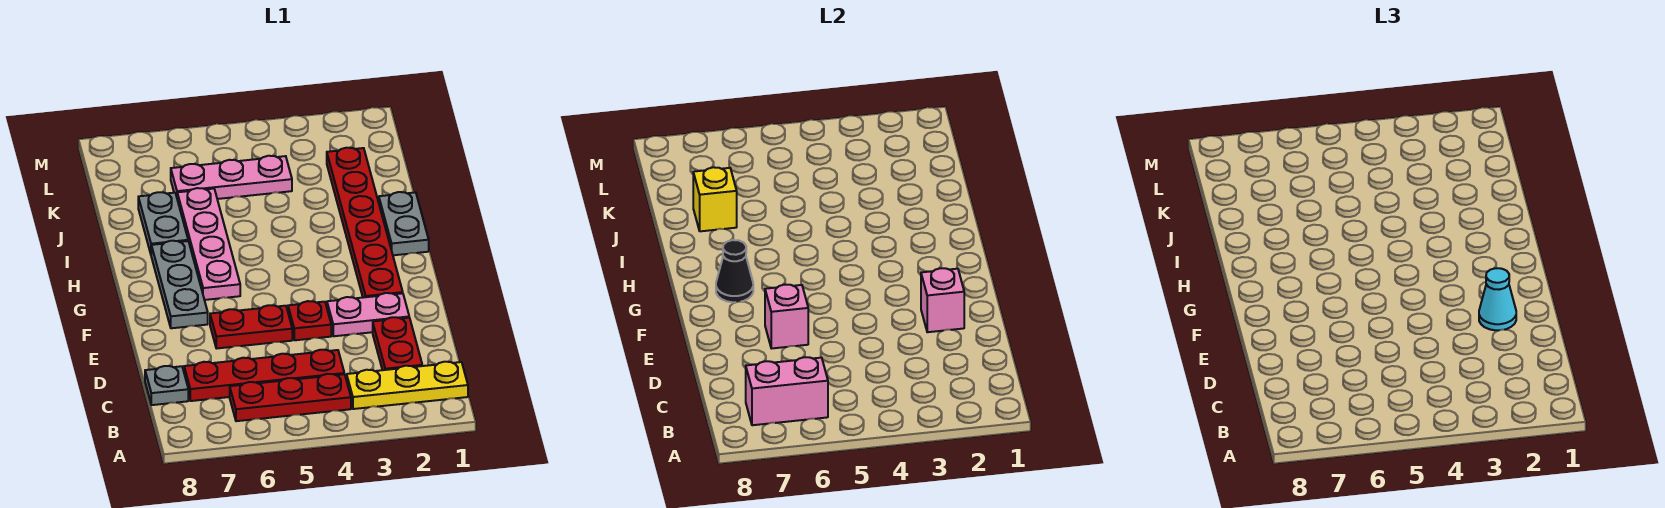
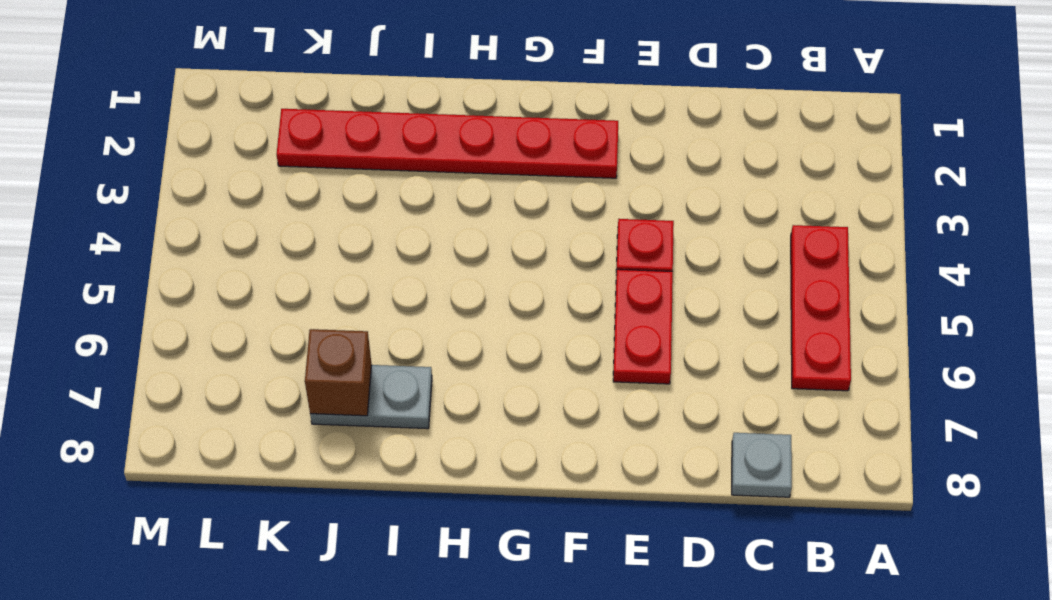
brown 1x1 brick [305,329,372,416] -> yellow 1x1 brick [693,167,737,231]
none -> yellow 1x3 plate [347,362,468,409]
none -> red 1x2 plate [373,317,422,370]
none -> red 1x4 plate [184,350,344,401]

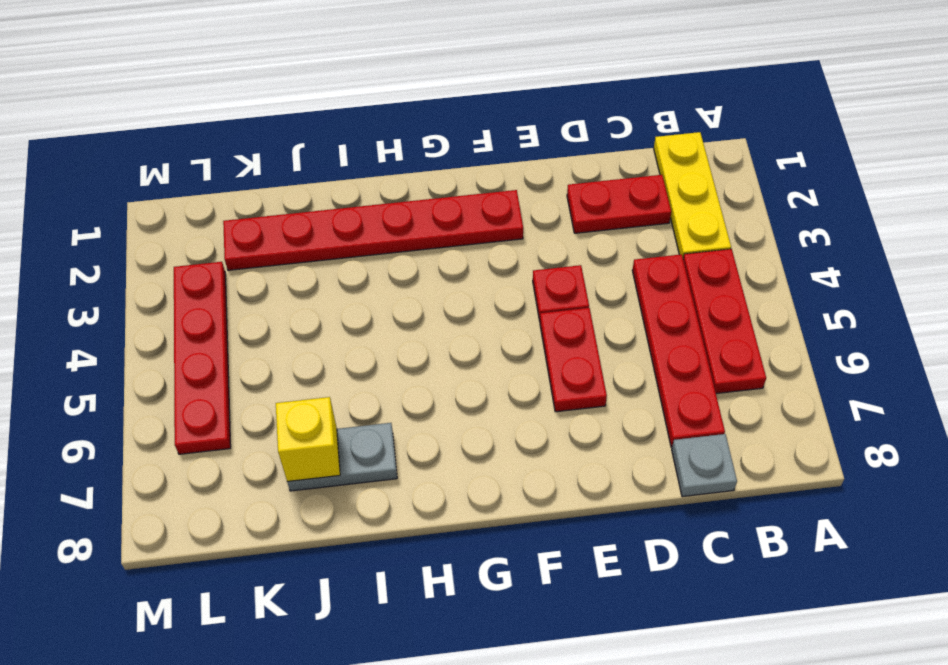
red 1x4 plate [174,262,231,454] -> none
none -> pink 1x2 plate [327,293,409,336]
none -> grey 1x3 plate [151,241,208,328]
none -> pink 1x4 plate [177,188,240,300]

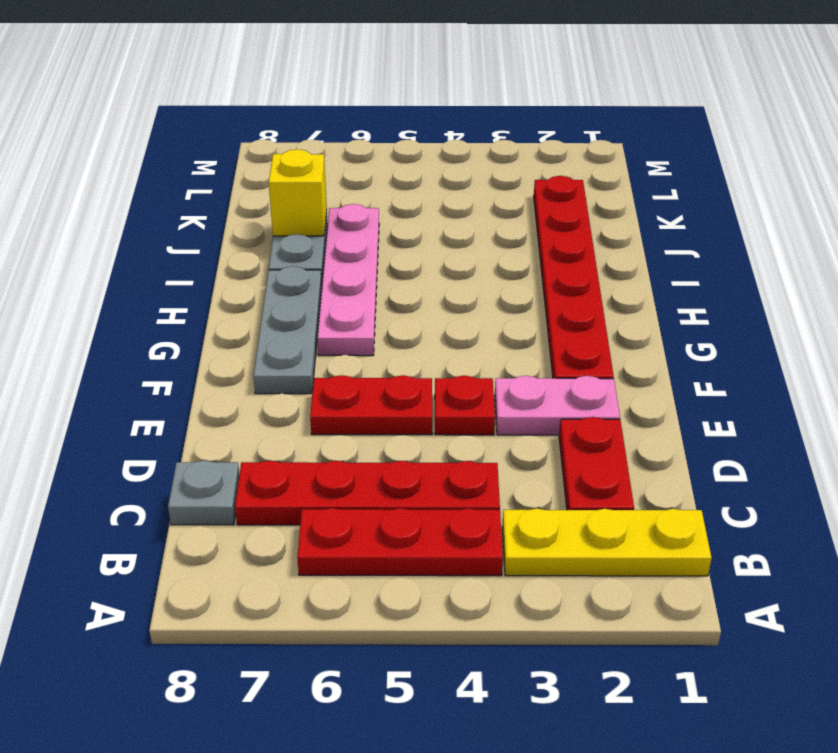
none -> grey 1x2 plate [379,192,429,255]
none -> pink 1x3 plate [171,156,292,199]
none -> pink 1x2 brick [746,357,828,425]

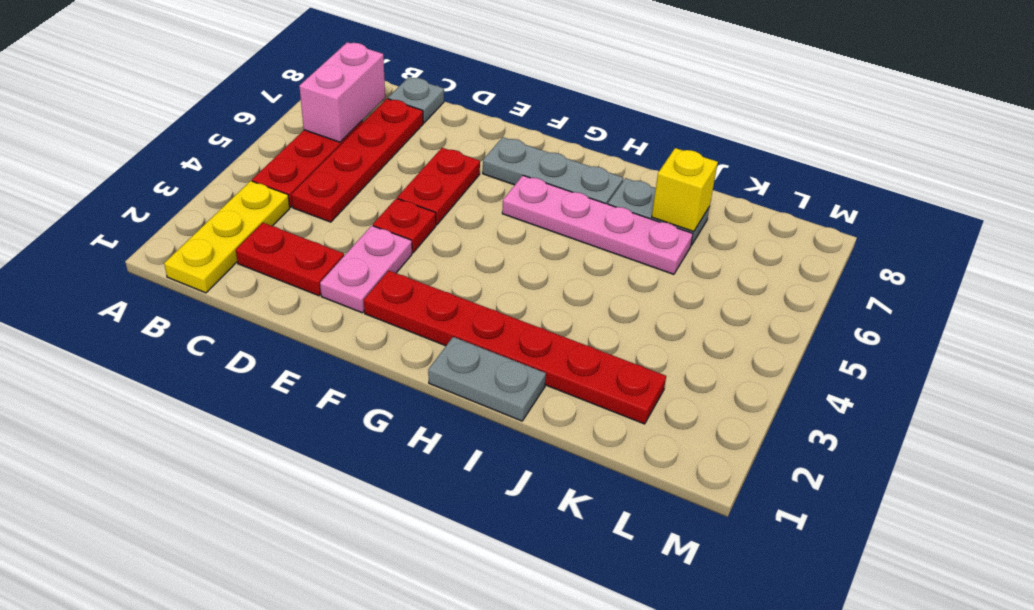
none -> pink 1x3 plate [171,156,292,199]
none -> pink 1x1 brick [921,268,964,332]
none -> pink 1x1 brick [765,285,808,349]

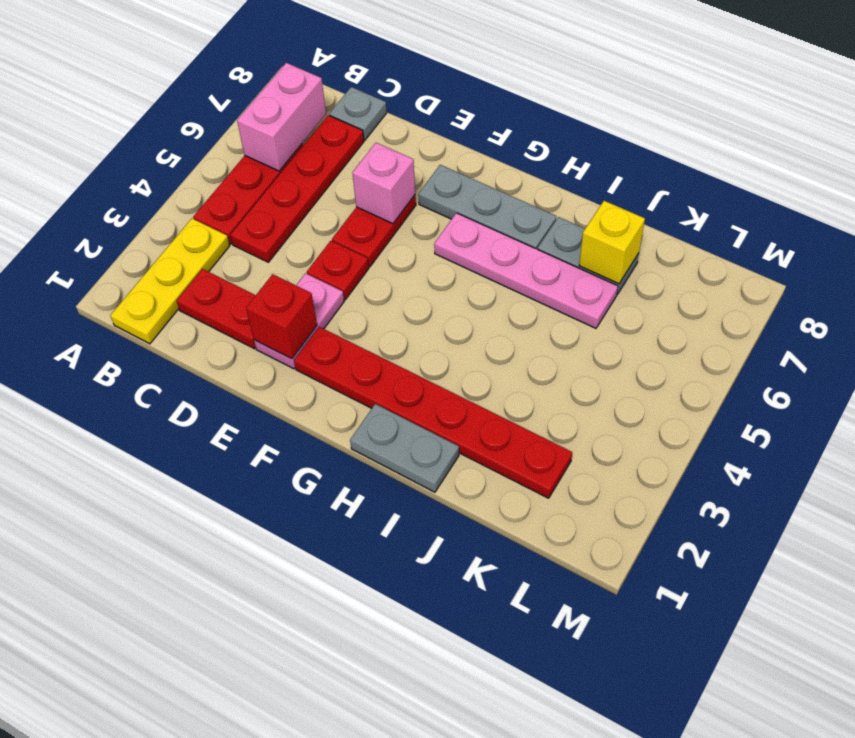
red 1x1 brick [246,274,317,359] -> pink 1x1 brick [921,268,964,332]
none -> pink 1x3 plate [171,156,292,199]
none -> black 1x1 cone [716,240,753,302]
none -> cyan 1x1 cone [1479,268,1516,330]

